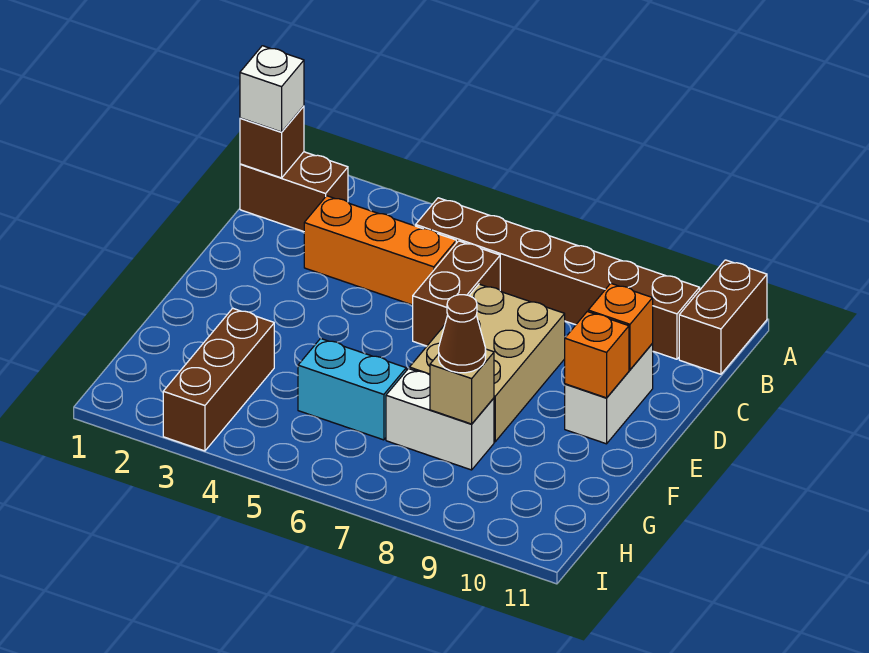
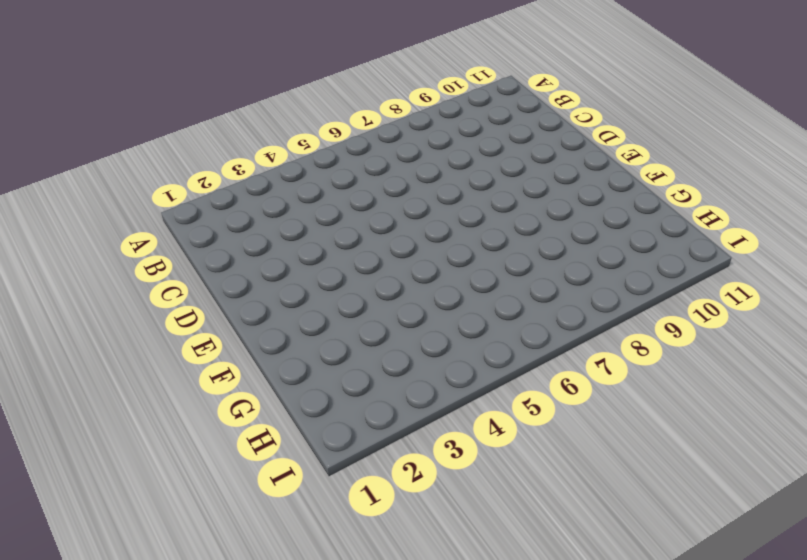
none -> brown 1x2 brick [679,260,767,374]
none -> brown 1x2 brick [240,152,348,232]
none -> brown 1x6 brick [416,198,700,359]

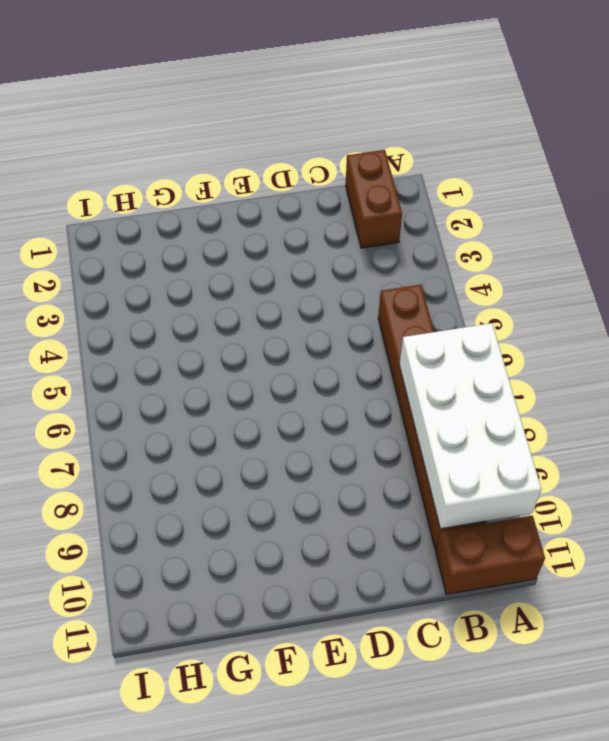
white 2x4 brick [399,323,541,529] -> none
none -> orange 1x3 brick [304,196,456,305]
none -> brown 1x2 brick [413,241,500,346]
none -> tan 2x3 brick [409,284,565,442]

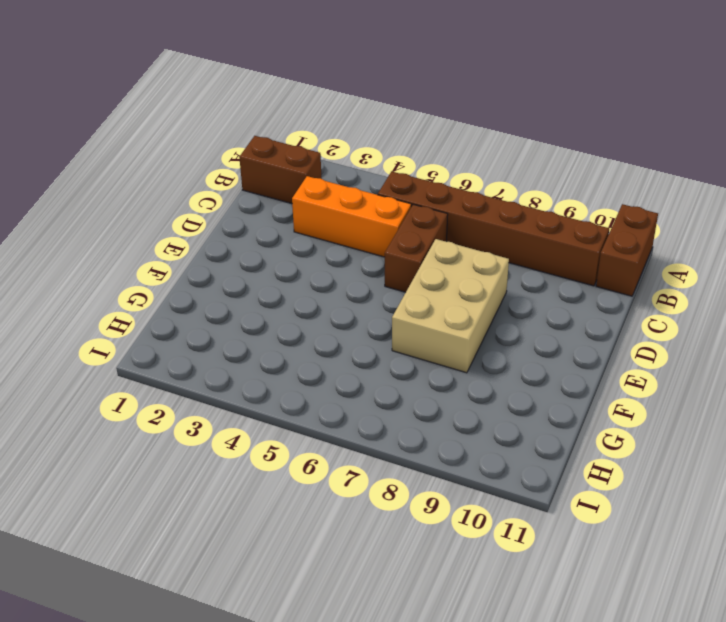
none -> white 1x2 brick [565,344,653,444]
none -> brown 1x3 brick [163,308,274,451]
none -> cyan 1x2 brick [298,338,406,440]

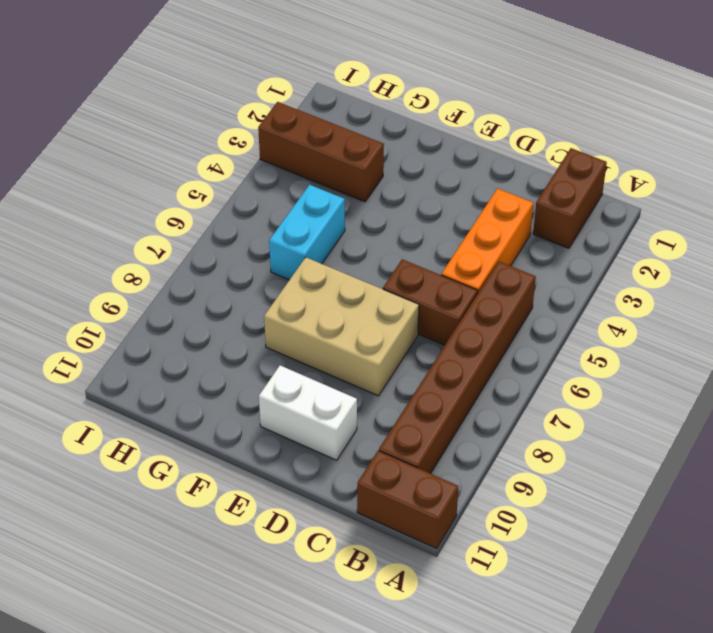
none -> white 1x2 brick [386,369,494,470]
none -> brown 1x1 brick [240,106,304,178]
none -> orange 1x1 brick [588,283,653,370]

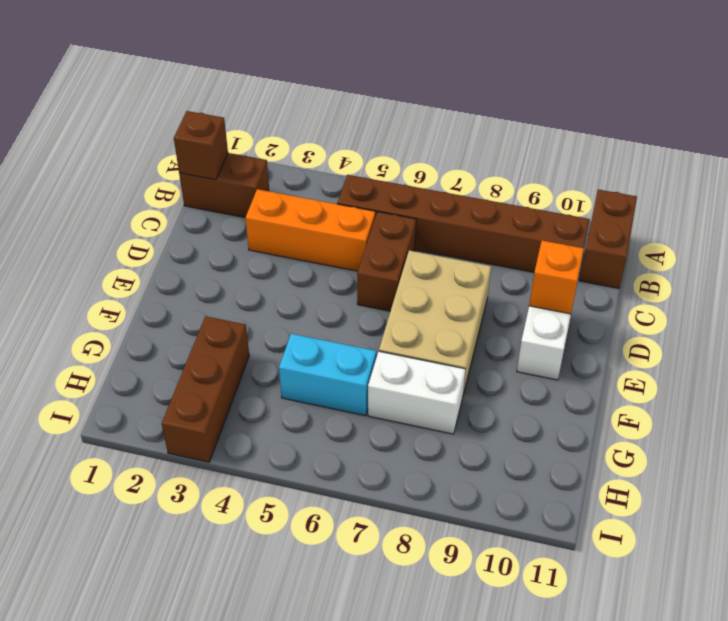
none -> orange 1x1 brick [565,312,629,398]
none -> tan 1x1 brick [430,349,494,424]
none -> white 1x1 brick [240,46,304,132]

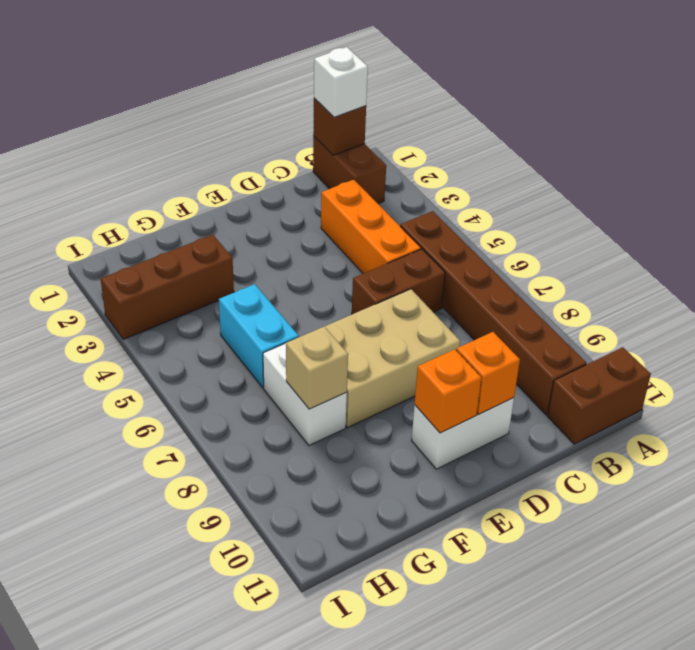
none -> brown 1x1 cone [439,295,486,373]

